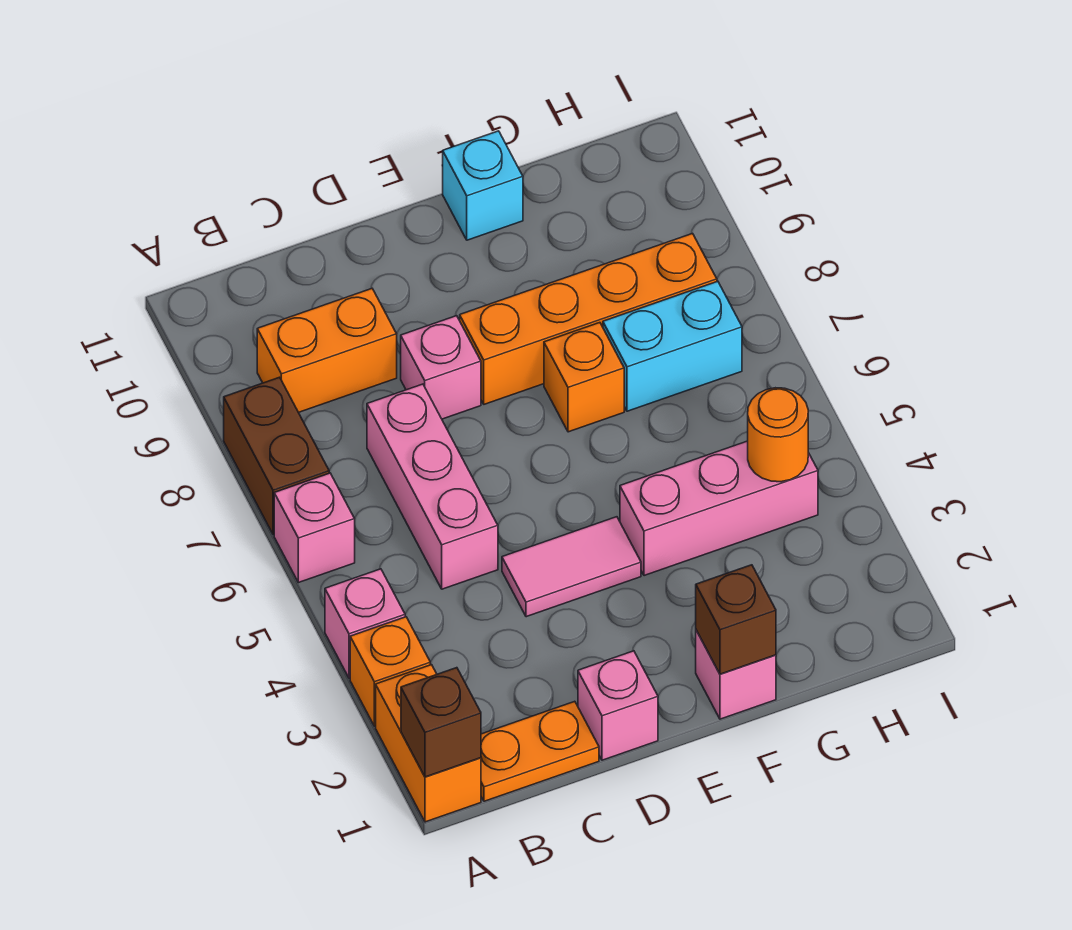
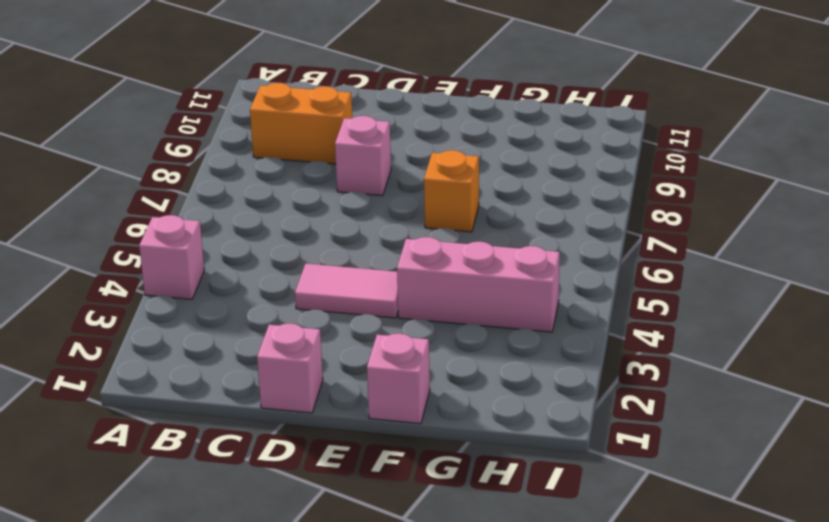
none -> orange 1x2 brick [376,665,481,822]
none -> orange 1x1 brick [350,617,430,726]
none -> pink 1x1 brick [274,473,355,583]

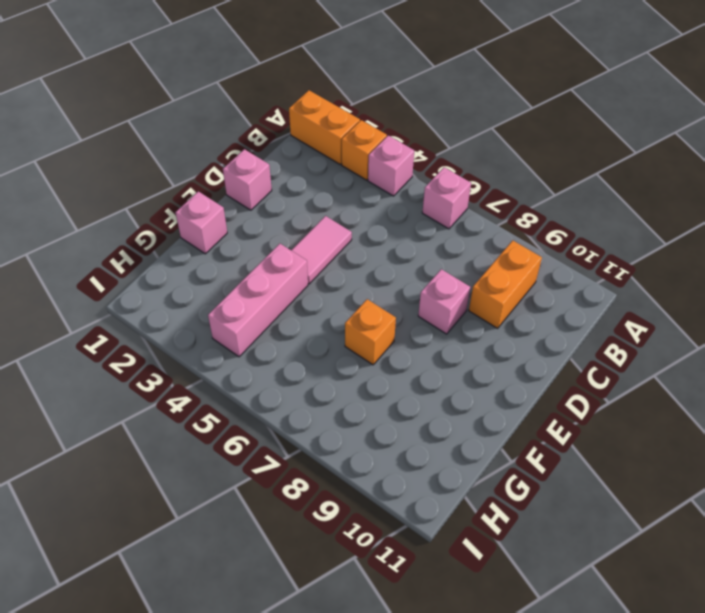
none -> brown 1x2 brick [224,377,329,535]
none -> orange 1x2 plate [481,701,599,801]
none -> pink 1x3 brick [367,384,498,589]

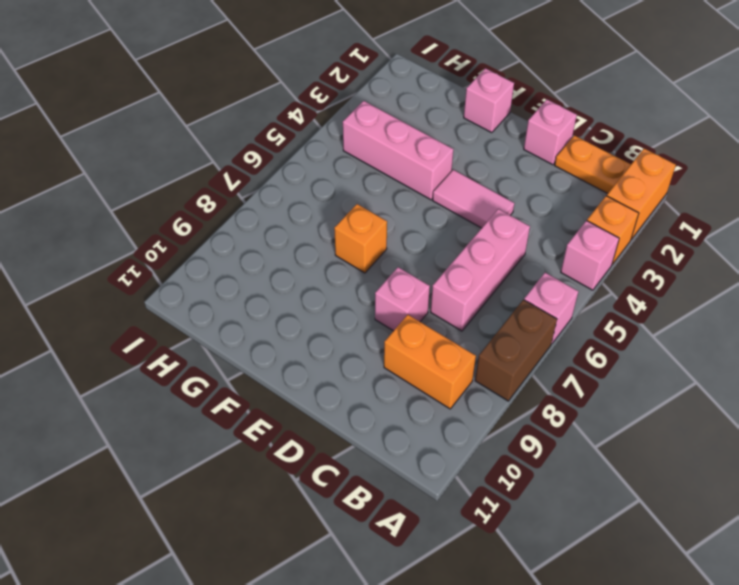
none -> orange 1x4 brick [460,234,717,404]
none -> cyan 1x1 brick [443,131,523,240]
none -> cyan 1x2 brick [603,281,742,411]

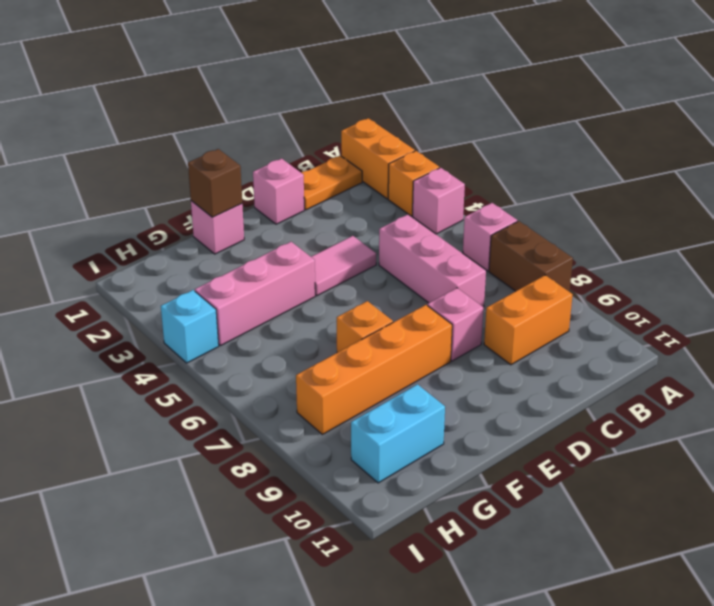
cyan 1x2 brick [351,384,445,483] -> cyan 1x2 brick moved to [603,281,742,411]
cyan 1x1 brick [161,290,219,363] -> cyan 1x1 brick moved to [443,131,523,240]
none -> brown 1x1 brick [401,668,481,777]
none -> orange 1x1 round brick [748,388,808,482]

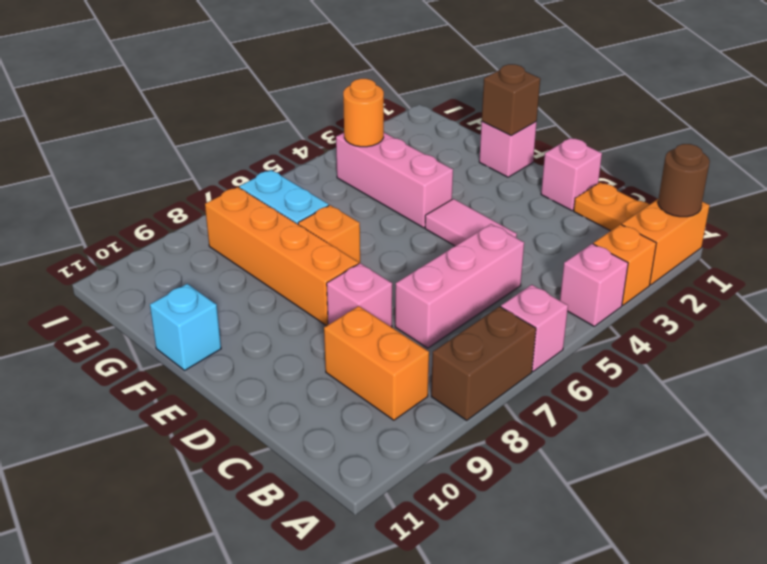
brown 1x1 round brick [658,144,710,217] -> brown 1x1 brick [401,668,481,777]

